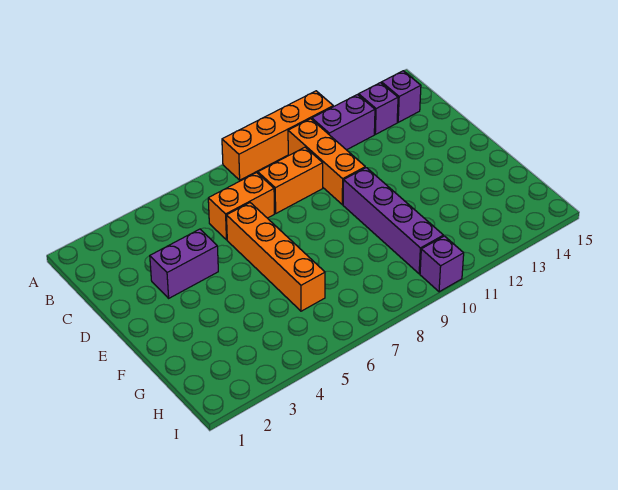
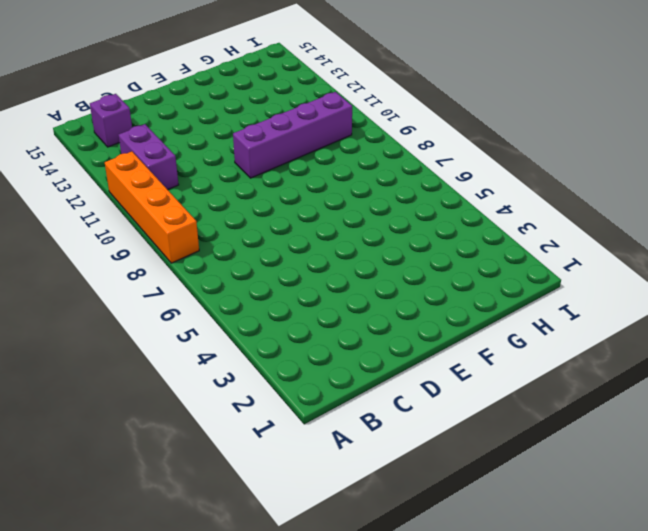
none -> orange 1x3 brick [288,119,365,204]
none -> purple 1x1 brick [359,83,398,134]

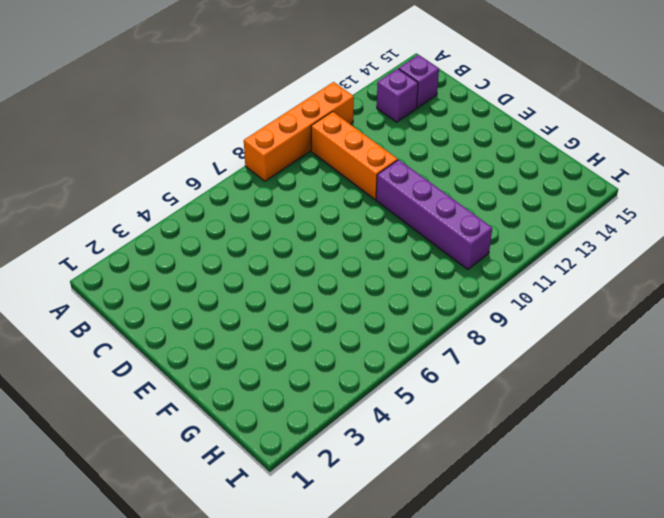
none -> purple 1x2 brick [312,94,375,150]
none -> orange 1x2 brick [208,173,274,240]

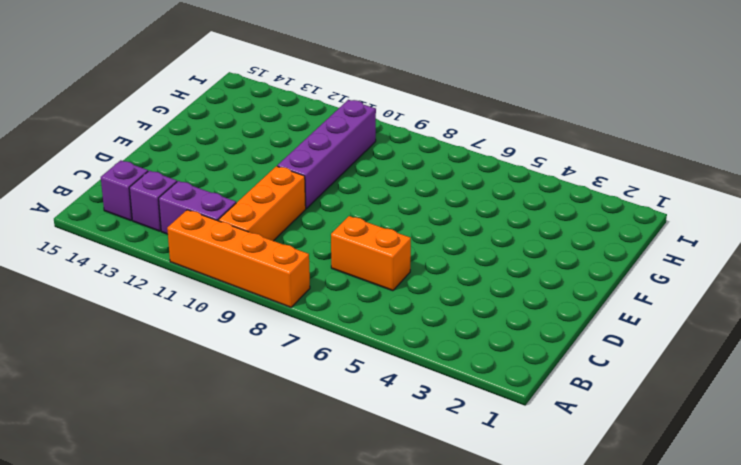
none -> orange 1x2 brick [258,147,323,213]
none -> purple 1x2 brick [150,229,218,298]

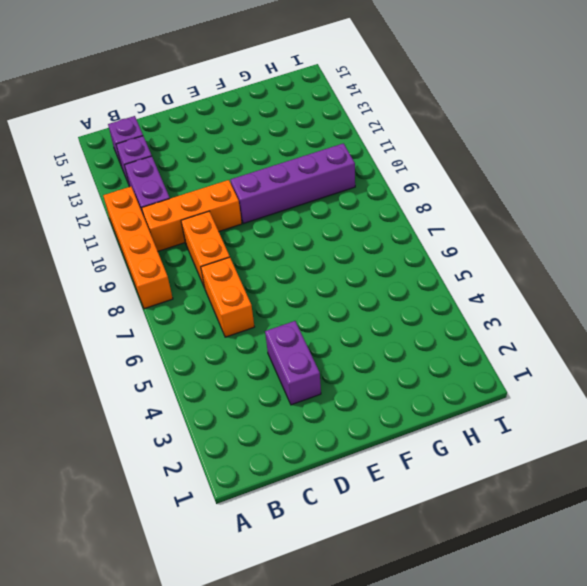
none -> orange 1x4 brick [226,203,325,311]
none -> purple 1x1 brick [420,236,464,292]

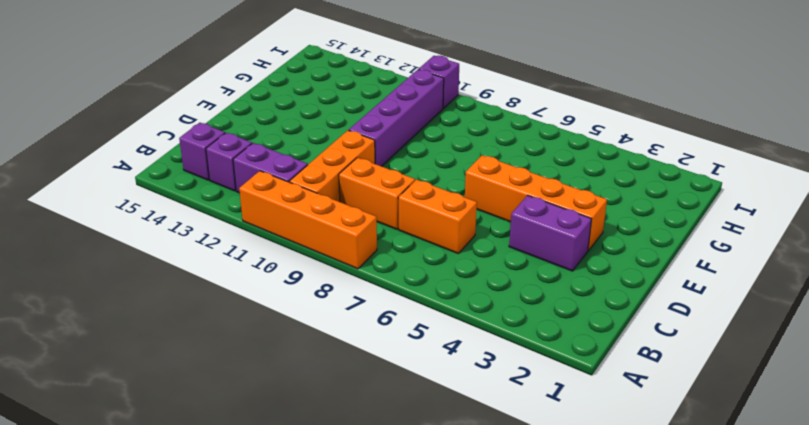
orange 1x4 brick [465,155,607,251] -> orange 1x4 brick turned to [226,203,325,311]

